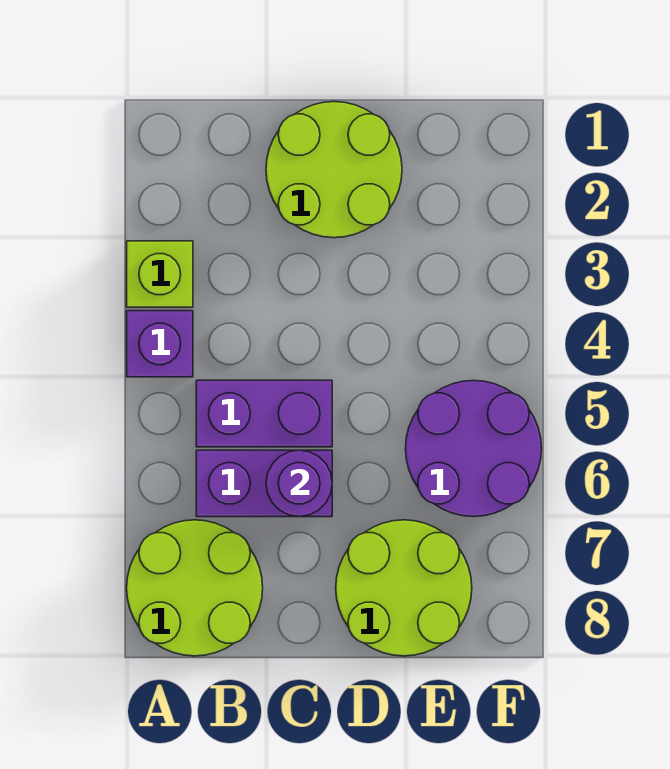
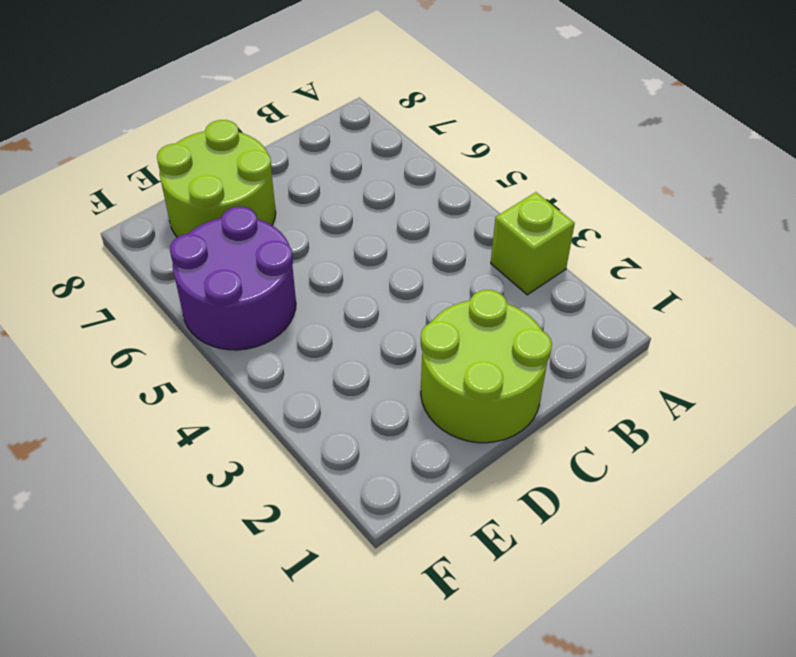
none -> purple 1x1 brick [127,311,193,377]
none -> lime 2x2 round brick [127,520,263,656]

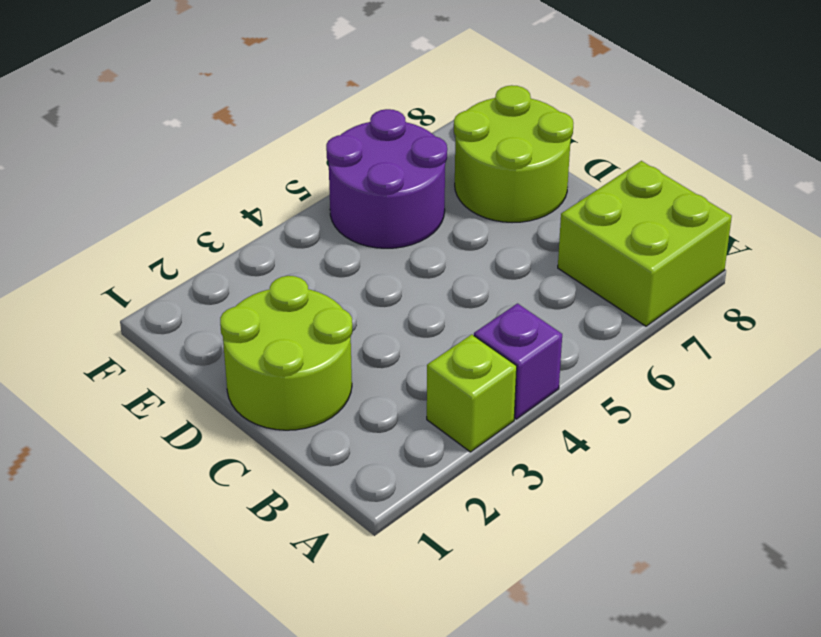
lime 2x2 brick [558,161,732,326] -> lime 2x2 round brick [127,520,263,656]
none -> purple 1x2 brick [196,380,332,447]
none -> purple 1x2 brick [196,450,332,517]

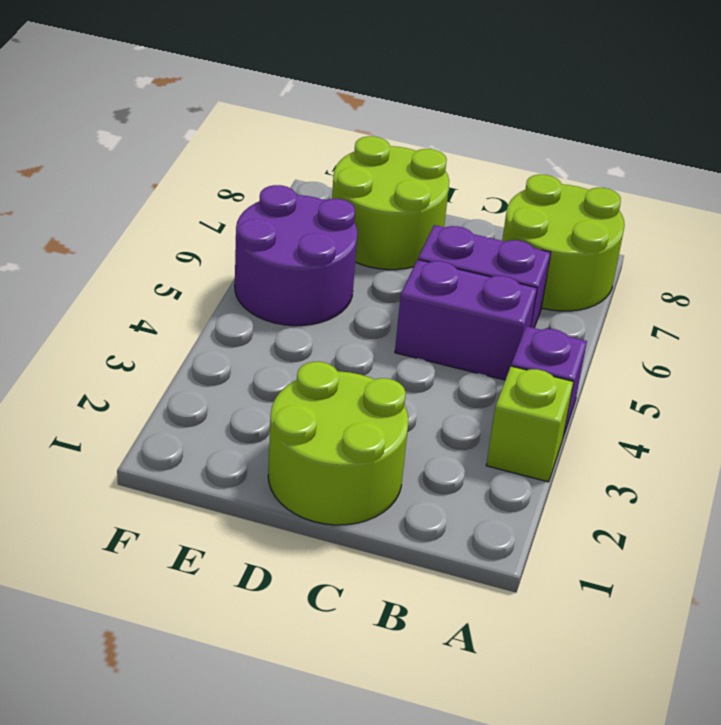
none -> purple 1x1 round brick [266,450,332,517]

